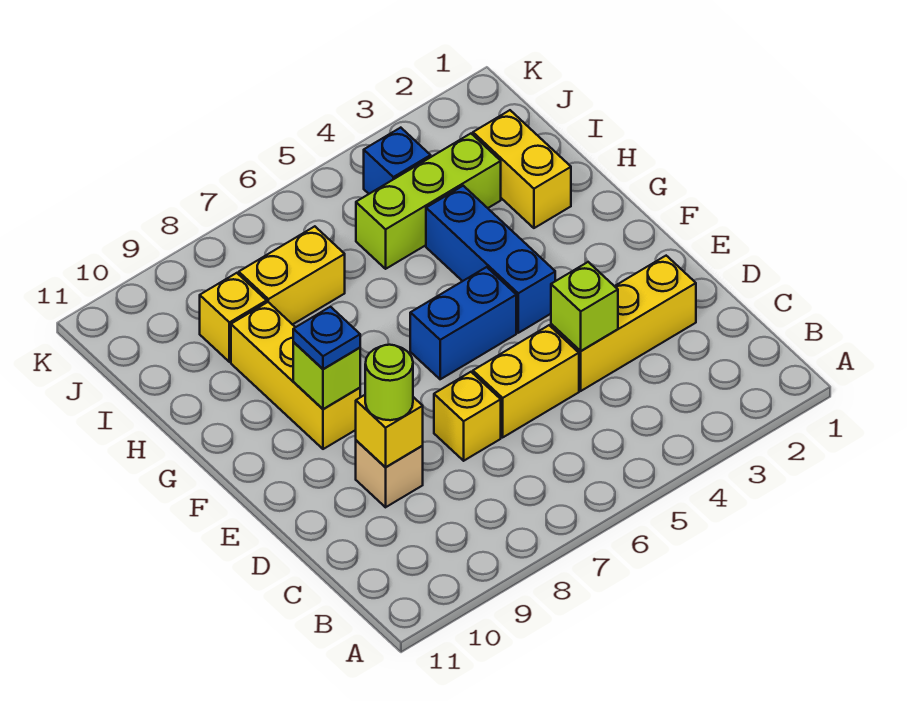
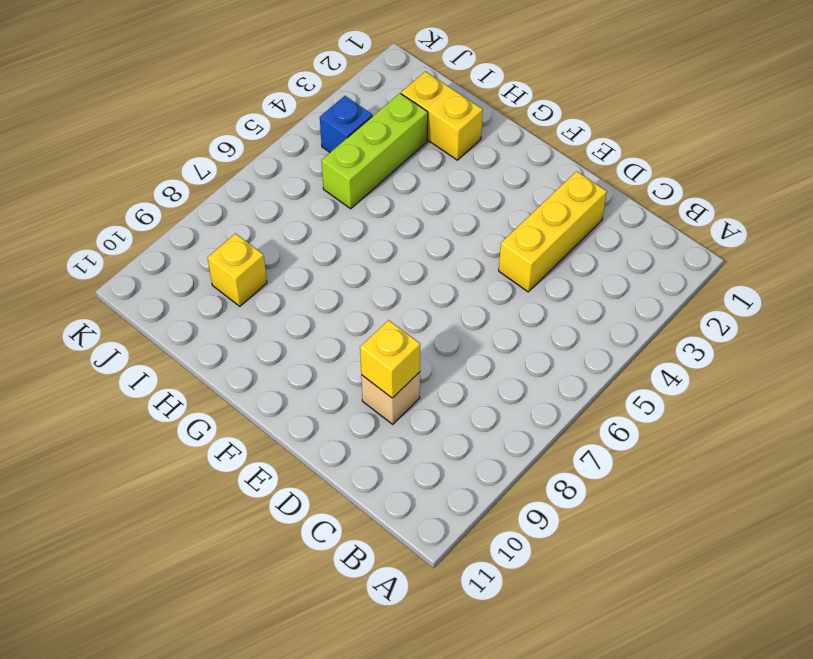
none -> yellow 1x2 brick [473,325,579,437]
none -> yellow 1x1 brick [434,372,501,461]
none -> blue 1x3 brick [426,186,555,333]

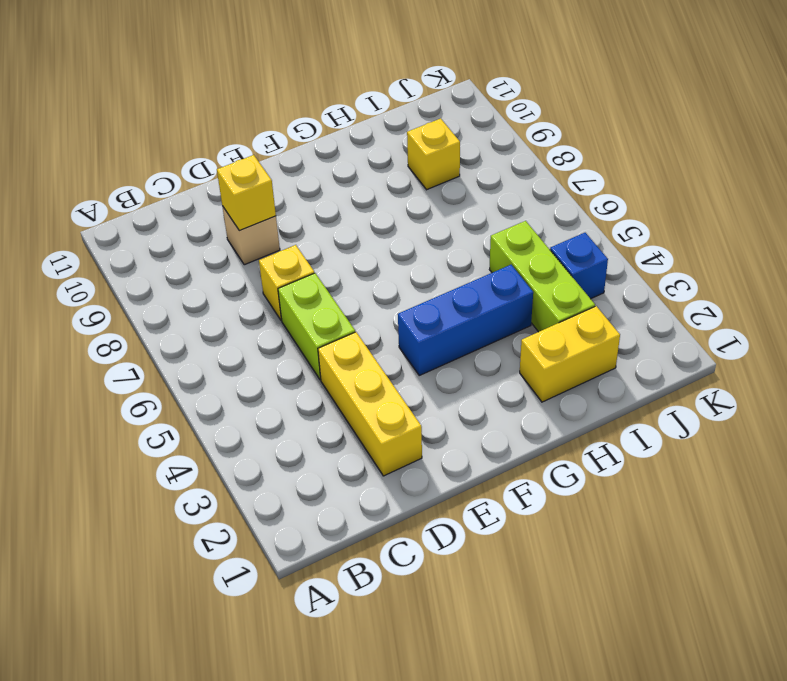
lime 1x2 brick [278,273,355,380] -> yellow 1x2 brick [473,325,579,437]
none -> blue 1x2 brick [410,267,516,379]
none -> yellow 1x3 brick [231,302,360,449]
none -> yellow 1x2 brick [239,226,345,325]

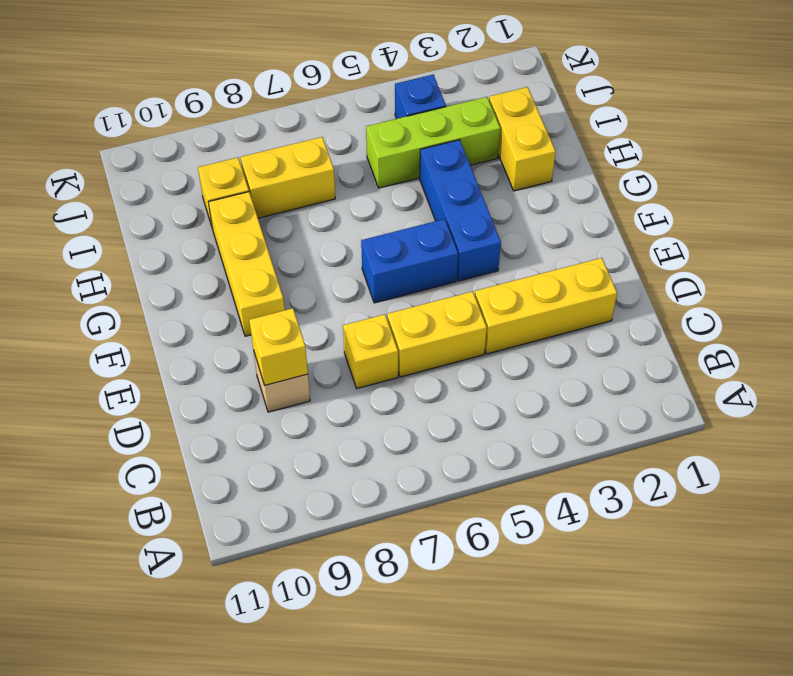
none -> lime 1x1 brick [551,262,618,351]
none -> lime 1x1 brick [293,342,360,409]
none -> lime 1x1 round brick [365,345,413,420]

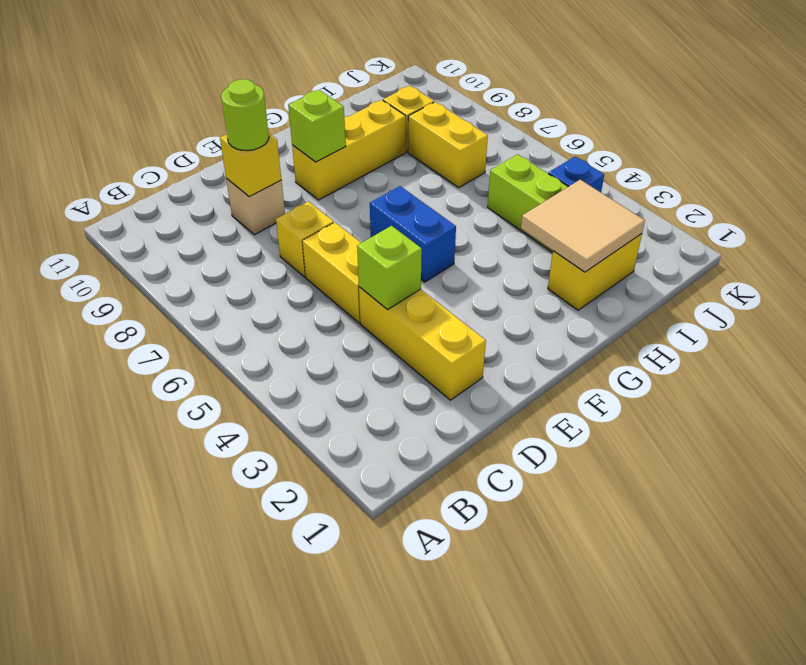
tan 2x2 tile [521,180,645,272] -> none
none -> blue 1x3 brick [426,186,555,333]
none -> blue 1x1 plate [293,307,360,369]

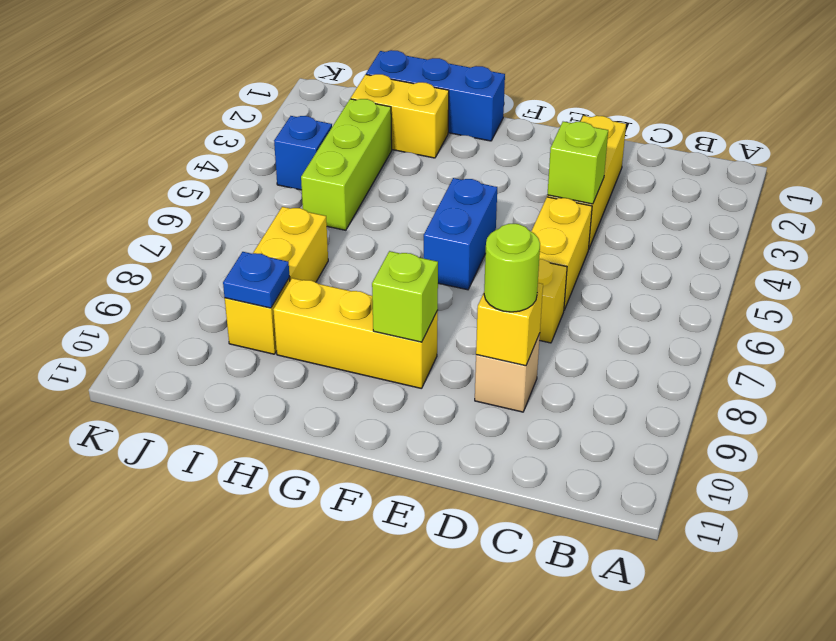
blue 1x3 brick [366,50,505,141] -> blue 1x3 brick moved to [426,186,555,333]
blue 1x1 plate [223,252,290,308] -> blue 1x1 plate moved to [293,307,360,369]

